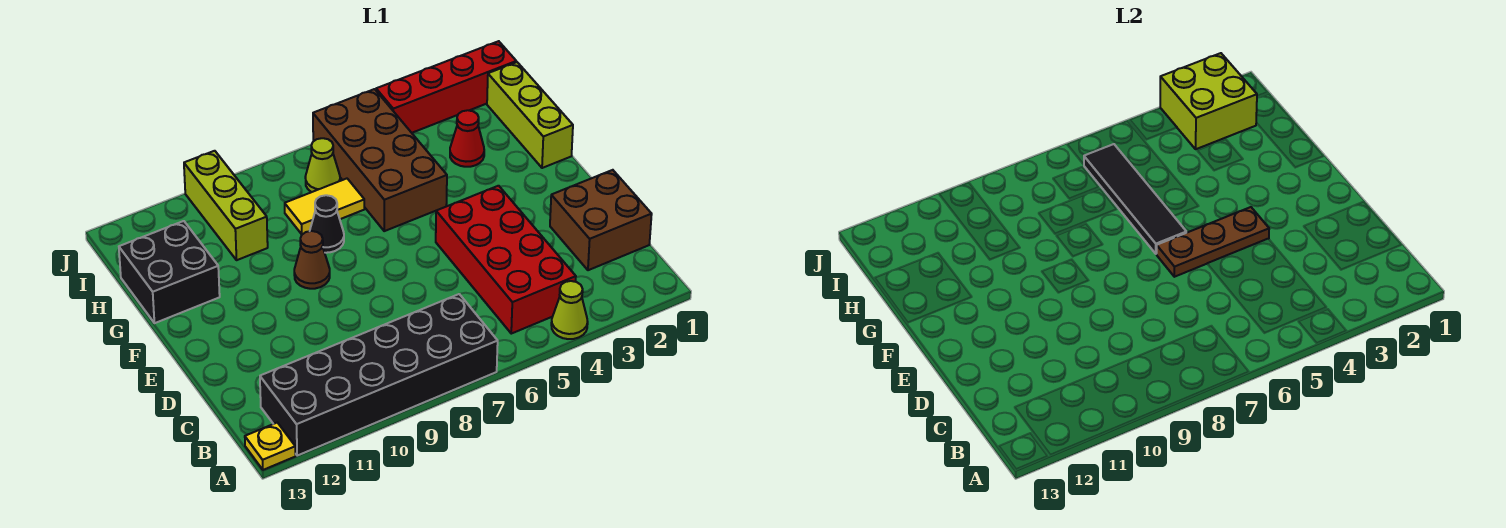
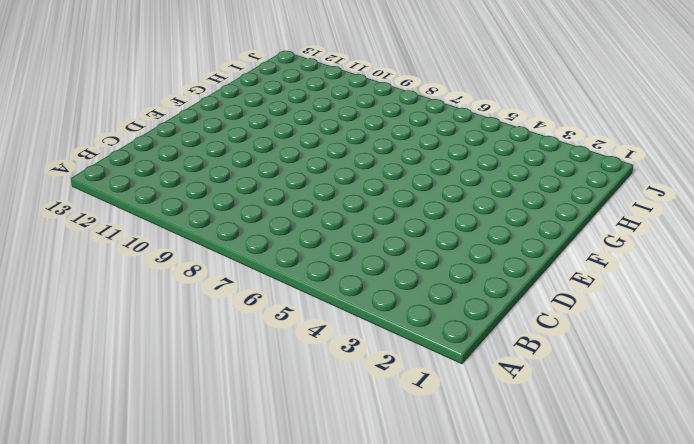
none -> lime 1x1 cone [551,281,588,339]
none -> black 2x6 brick [260,294,498,455]
none -> yellow 1x1 plate [245,423,296,470]

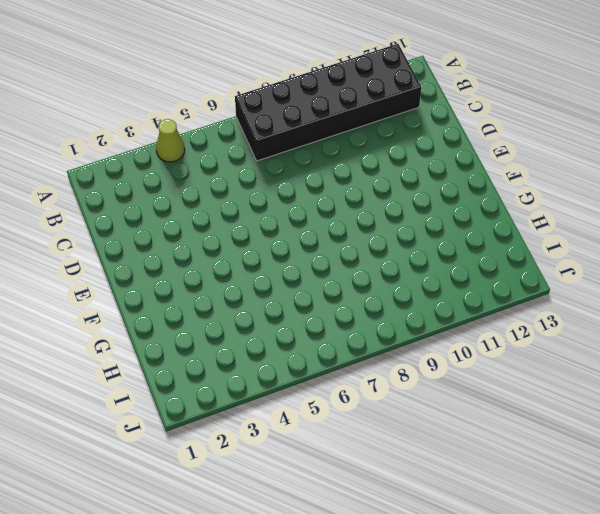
none -> yellow 1x1 plate [245,423,296,470]
none -> red 2x4 brick [436,186,576,334]
none -> brown 2x2 brick [550,170,652,270]

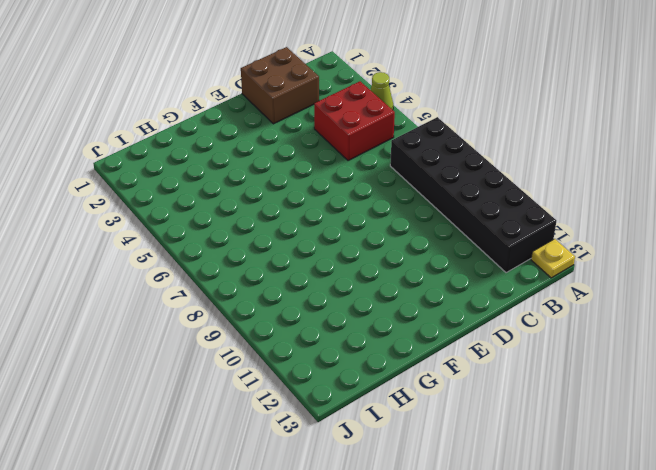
red 2x2 brick [314,81,395,161] -> red 2x4 brick [436,186,576,334]
none -> brown 1x1 cone [294,231,330,289]
none -> lime 1x3 brick [487,62,573,168]
none -> brown 2x4 brick [313,89,447,231]

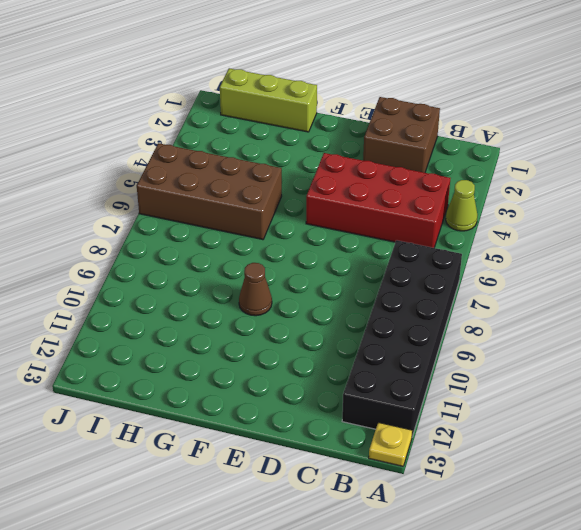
none -> black 1x1 cone [310,195,344,253]
none -> black 2x2 brick [119,221,220,323]
none -> red 1x1 cone [450,110,484,167]

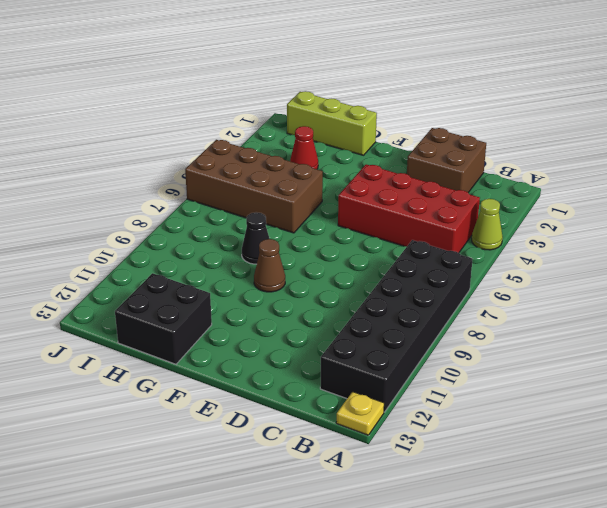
none -> yellow 1x2 tile [285,179,364,234]
none -> lime 1x3 brick [184,151,268,260]
none -> lime 1x1 cone [305,138,340,192]

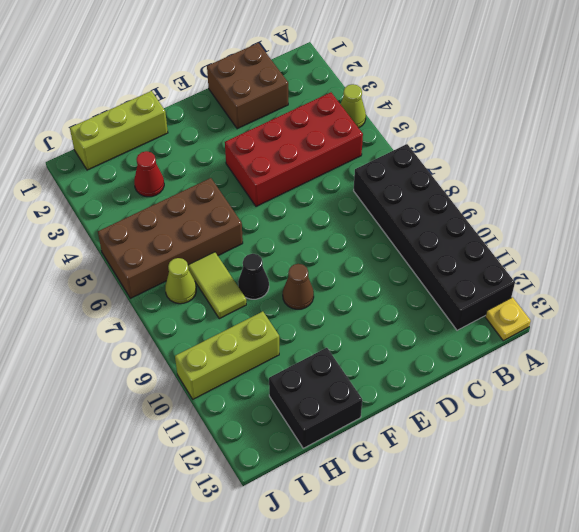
lime 1x2 tile [188,252,246,319] -> yellow 1x2 tile [285,179,364,234]
none -> red 1x4 brick [376,41,516,133]
none -> brown 1x3 plate [1157,207,1269,277]
none -> black 1x4 tile [1084,144,1186,254]

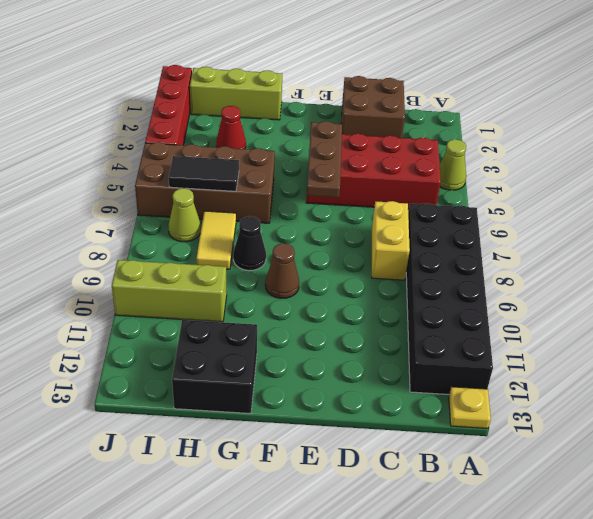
yellow 1x2 brick [372,201,410,280] -> none
black 1x2 tile [169,156,239,191] -> black 1x4 tile [1084,144,1186,254]
none -> lime 2x2 brick [1160,53,1257,149]

